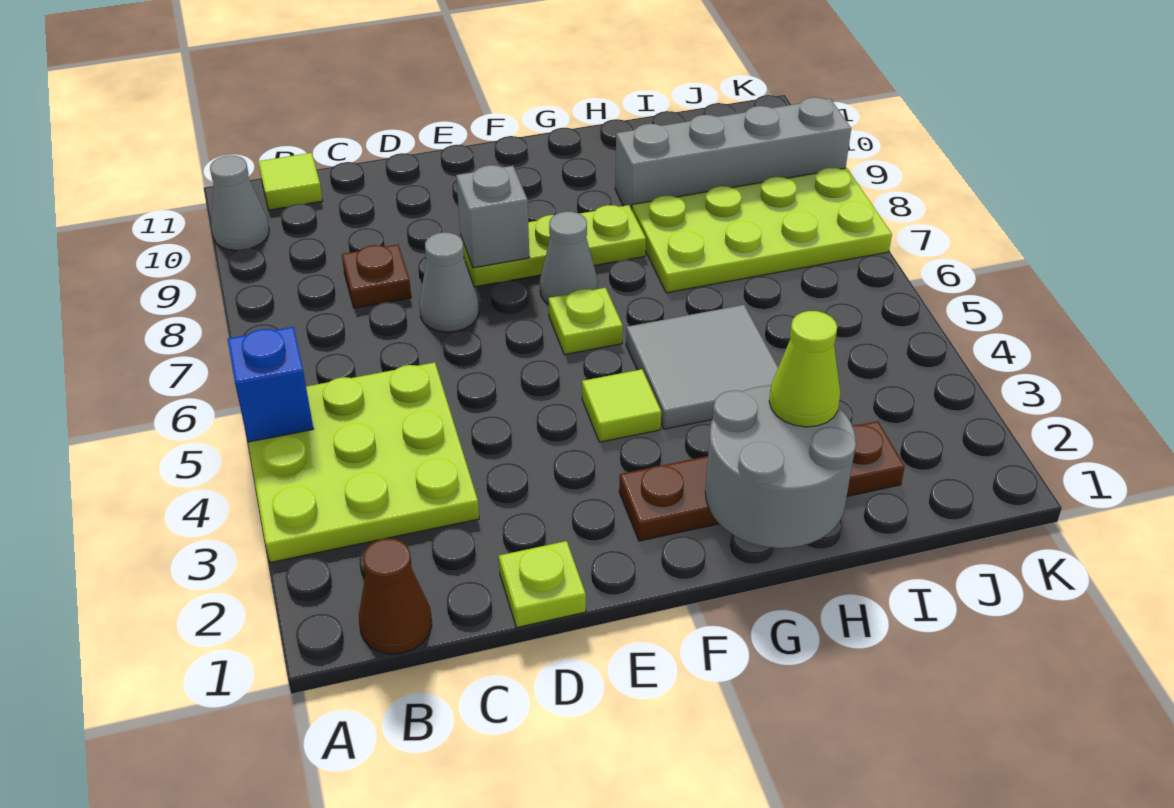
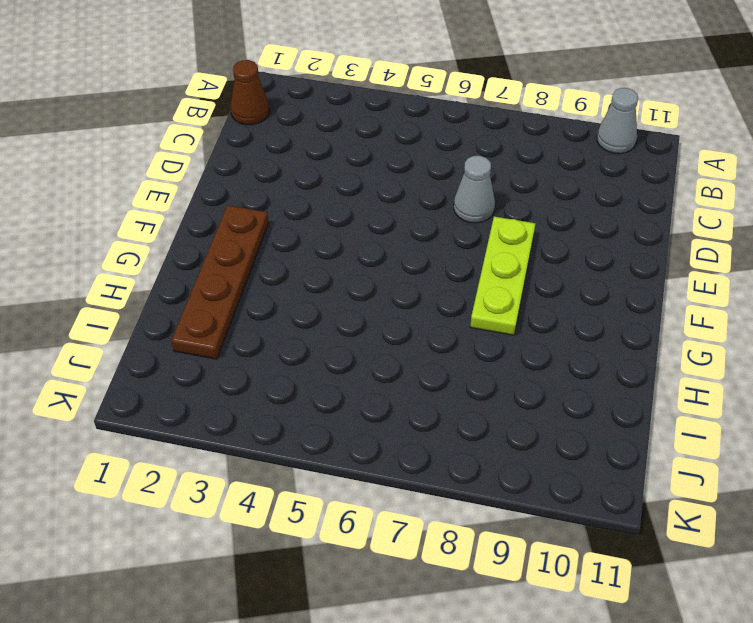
none -> lime 3x3 plate [248,362,479,563]
none -> lime 1x1 tile [258,153,322,210]
none -> brown 1x1 plate [342,245,411,308]

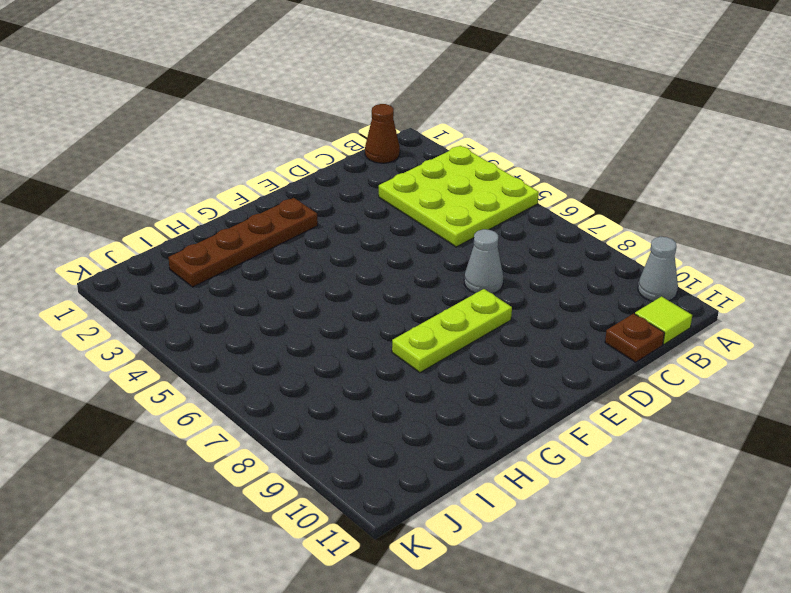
brown 1x1 plate [605,313,664,362] -> brown 1x1 plate moved to [342,245,411,308]
none -> lime 1x1 plate [499,541,586,627]
none -> lime 1x1 tile [582,369,661,442]
none -> lime 1x1 plate [548,288,623,355]

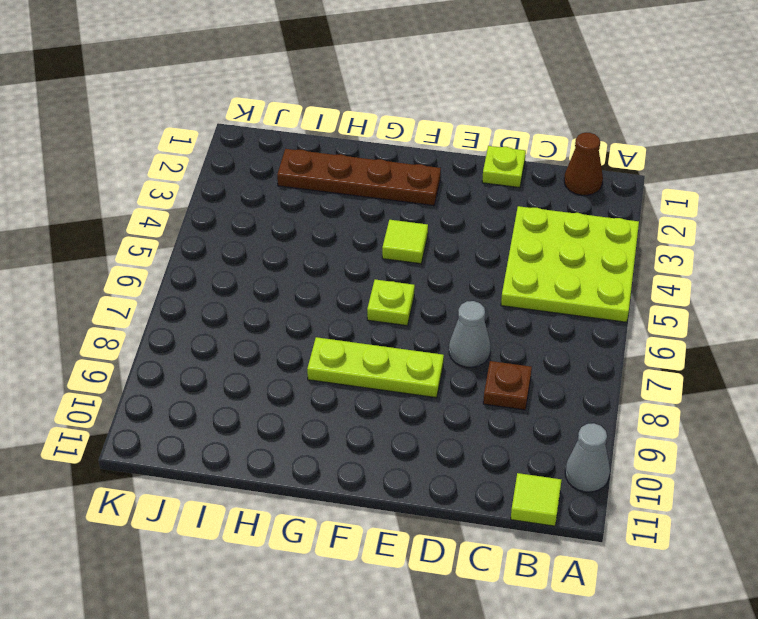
none -> grey 1x1 cone [540,212,598,304]
none -> grey 2x2 tile [626,305,778,429]
none -> lime 2x4 plate [632,168,892,293]

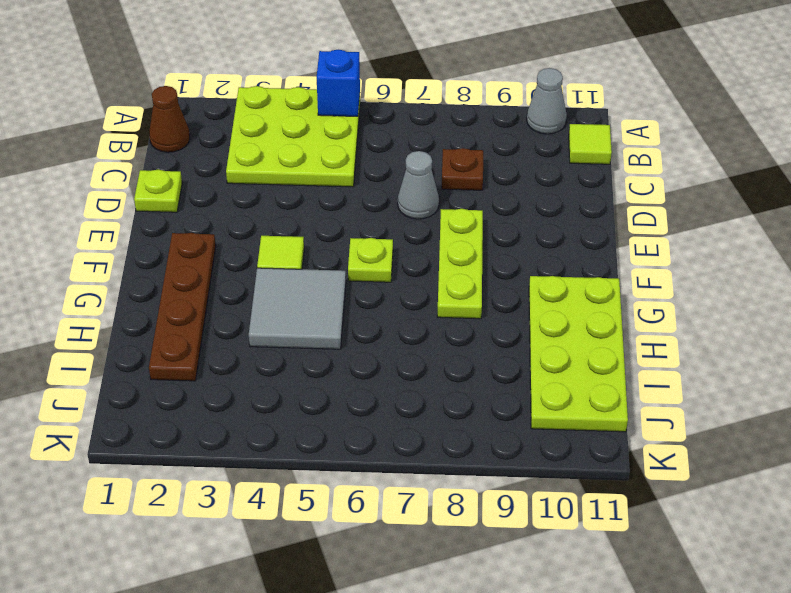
lime 2x4 plate [529,276,628,432] -> lime 2x4 plate moved to [632,168,892,293]
none -> grey 1x1 cone [540,212,598,304]
none -> grey 1x4 brick [615,97,851,209]
none -> grey 1x1 brick [456,165,529,268]

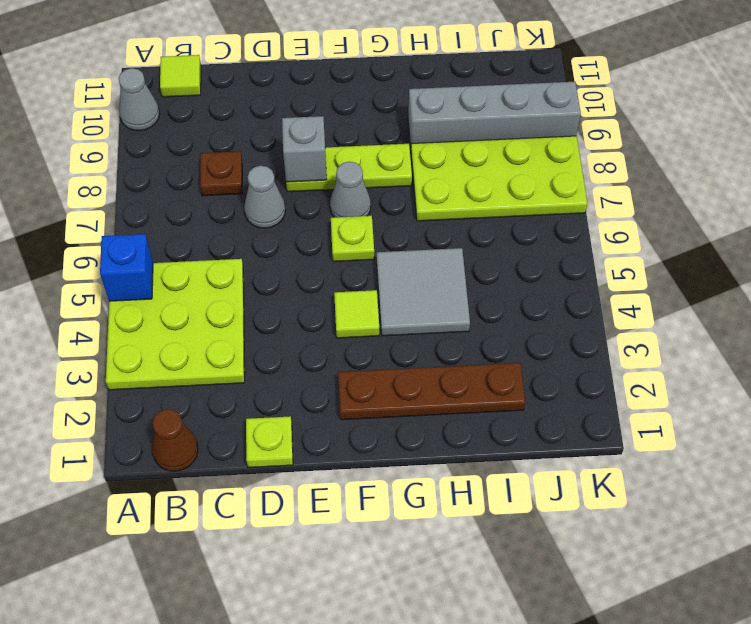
none -> grey 2x2 round brick [705,385,856,548]
none -> lime 1x1 cone [769,311,840,427]

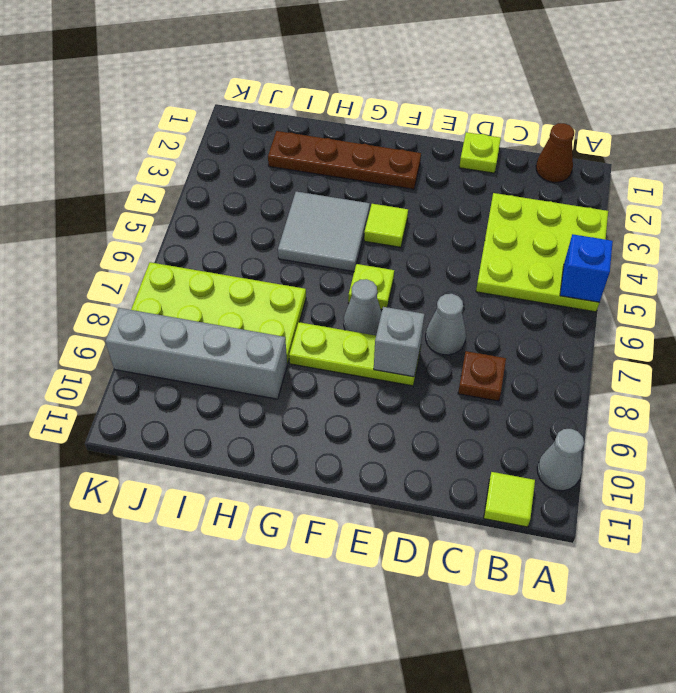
none -> grey 2x2 round brick [705,385,856,548]
none -> lime 1x1 cone [769,311,840,427]

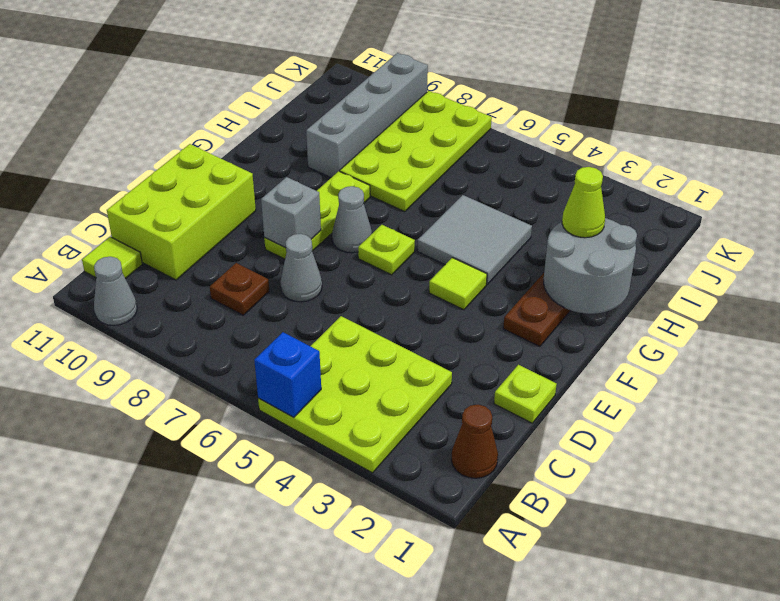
lime 2x3 brick [107,144,256,280] -> none

